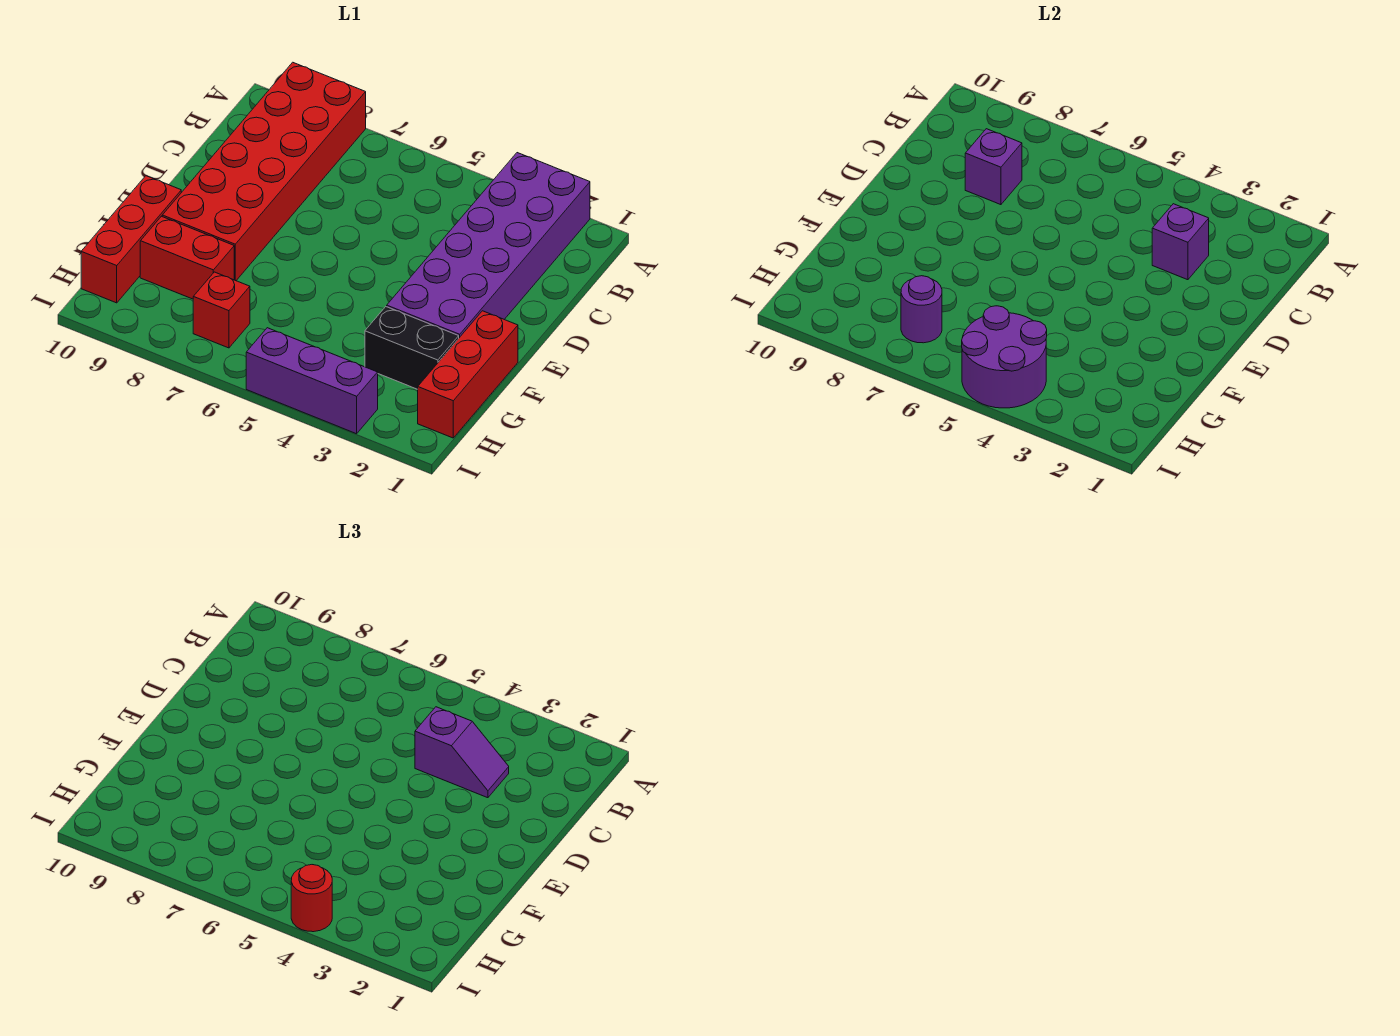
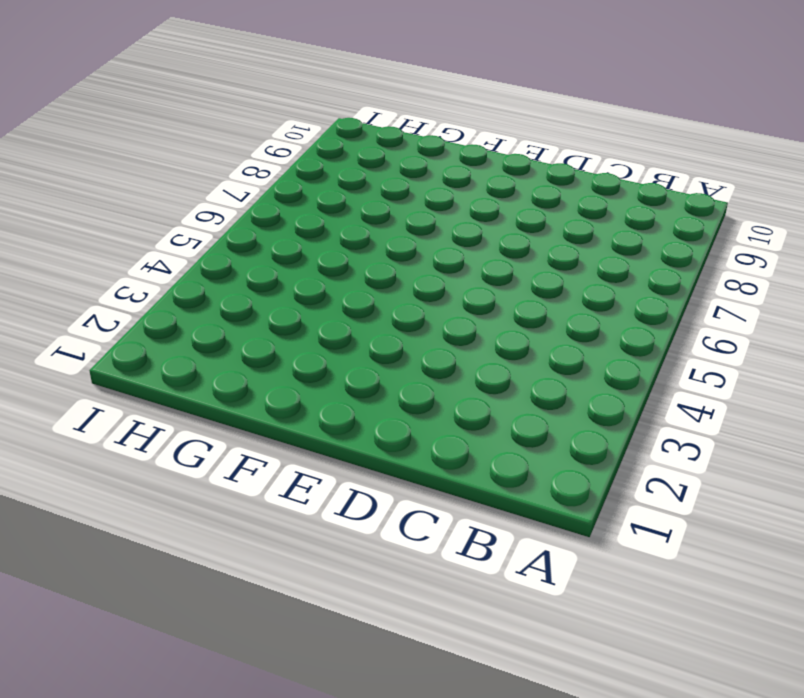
none -> purple 2x6 brick [387,153,590,338]
none -> red 2x6 brick [162,62,366,281]
none -> red 1x3 brick [418,311,518,438]

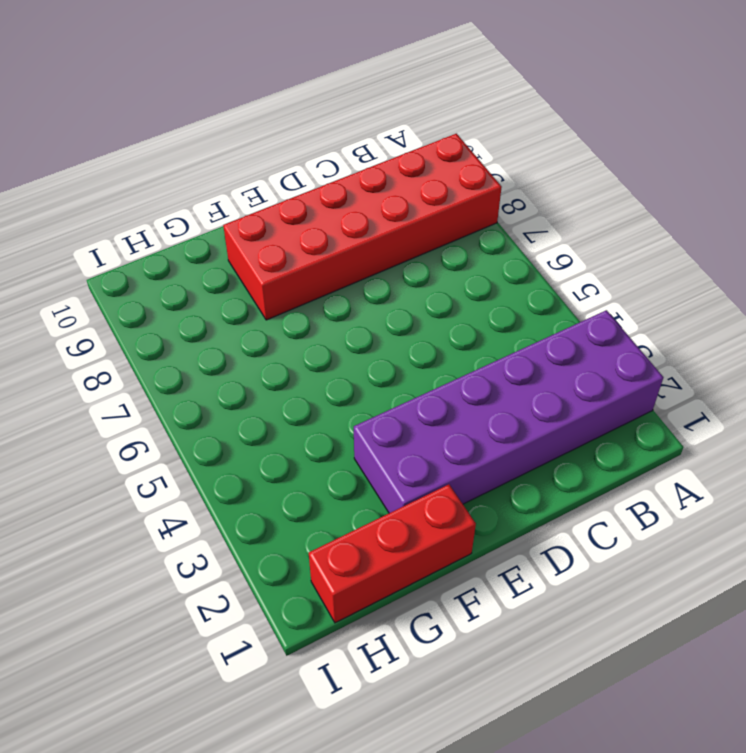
none -> red 1x3 brick [81,176,181,303]
none -> black 1x2 brick [365,307,459,389]
none -> red 1x2 brick [140,216,234,299]

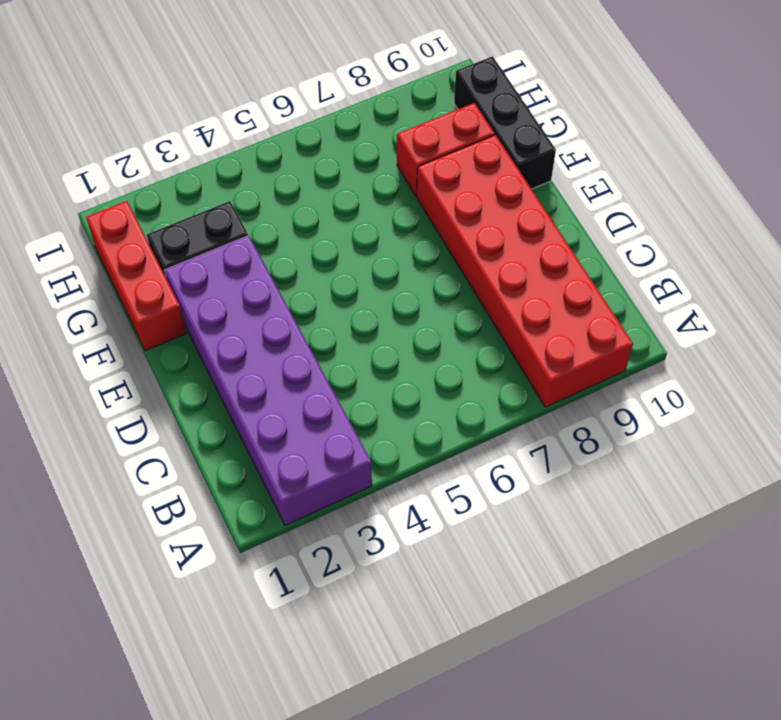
black 1x3 brick [454,56,556,189] -> red 1x3 brick [81,176,181,303]
none -> red 1x1 brick [193,272,250,348]
none -> purple 1x3 brick [246,328,378,434]
none -> purple 1x1 brick [1152,204,1209,280]

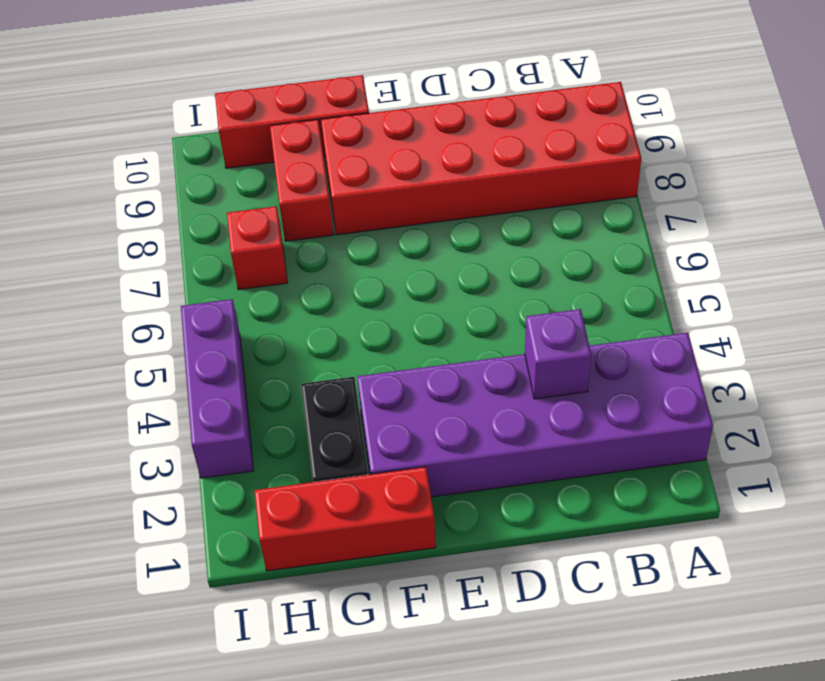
none -> purple 1x1 brick [965,129,1022,205]
none -> purple 2x2 round brick [962,306,1047,408]
none -> purple 1x1 round brick [901,276,942,343]

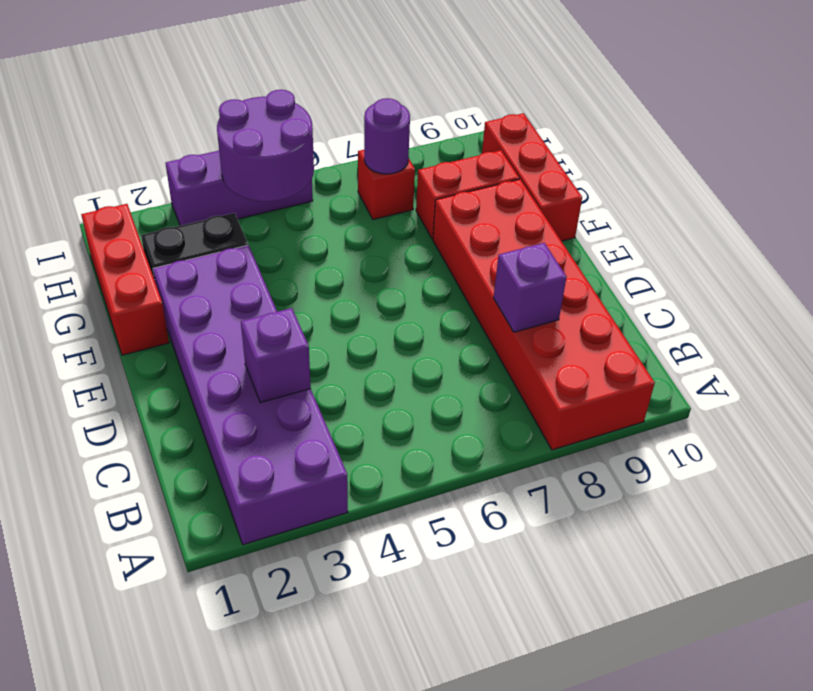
none -> purple 1x2 slope [415,707,509,798]
none -> red 1x1 round brick [291,865,332,932]

